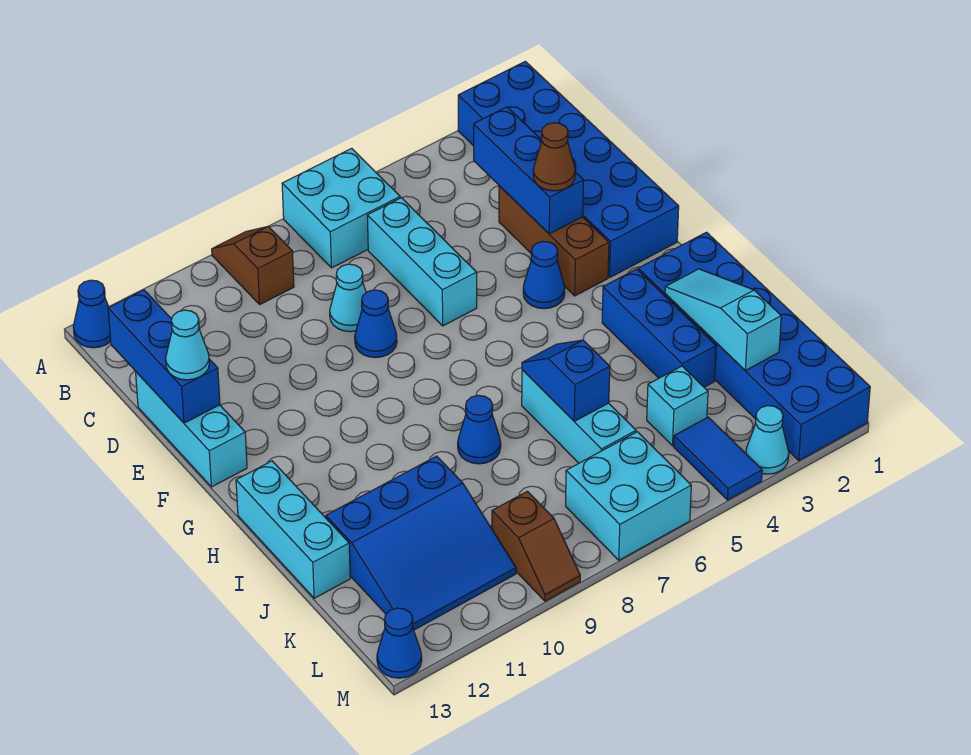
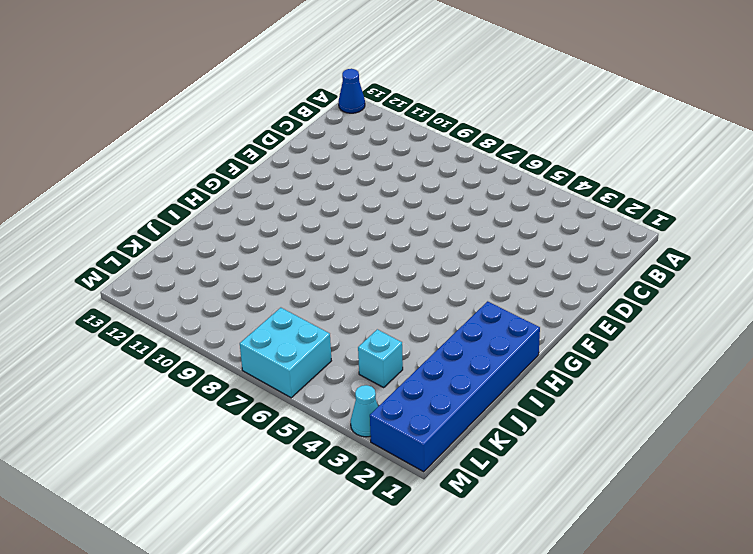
none -> blue 2x6 brick [458,61,679,277]
none -> cyan 2x2 brick [282,148,400,268]
none -> brown 1x2 slope [212,226,294,304]

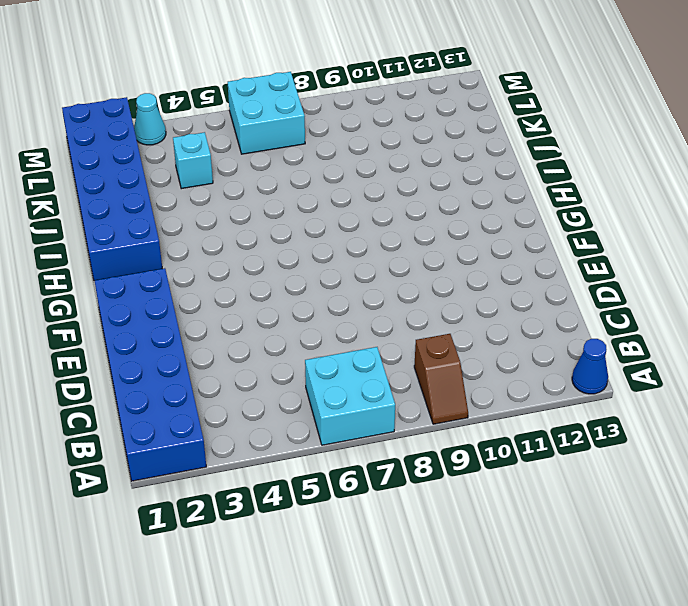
none -> cyan 1x3 brick [367,198,477,326]
none -> brown 1x3 brick [499,186,609,296]
none -> cyan 1x1 cone [330,264,366,332]

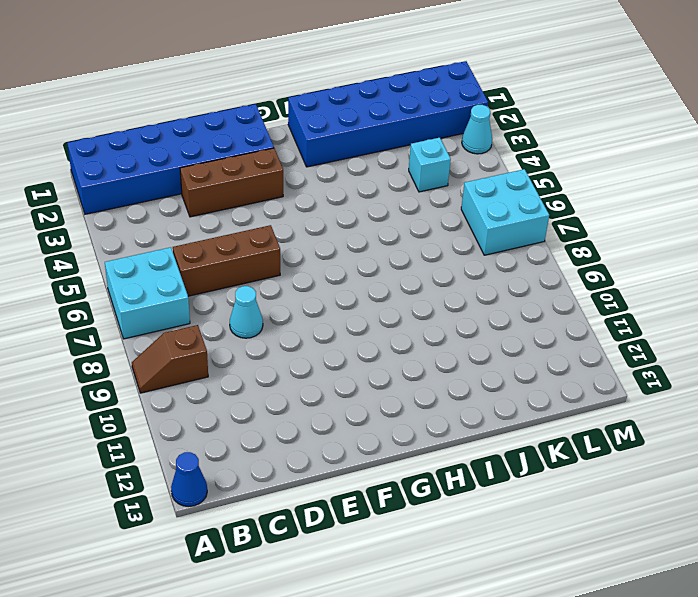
brown 1x3 brick [173,225,280,296] -> cyan 1x3 brick [367,198,477,326]
none -> cyan 1x3 brick [136,372,247,487]
none -> blue 1x1 cone [355,290,397,358]
none -> blue 1x1 cone [523,241,565,309]

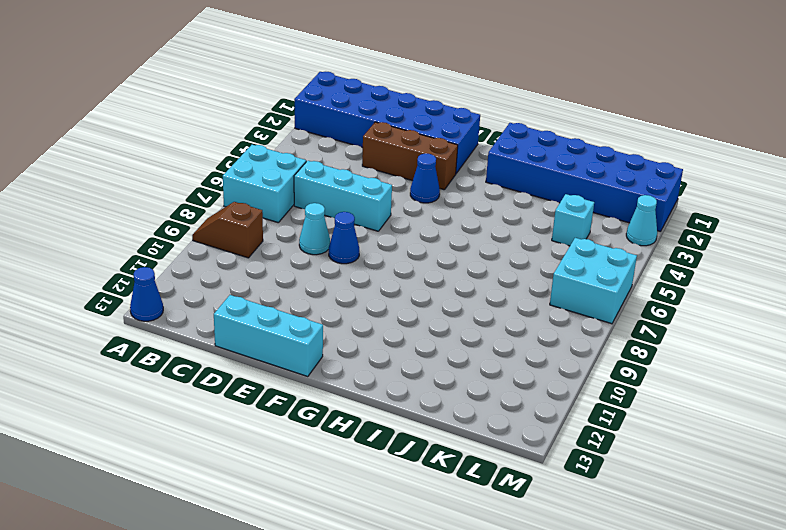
none -> blue 1x3 brick [602,269,716,387]
none -> cyan 1x3 brick [236,461,350,598]
none -> cyan 1x3 brick [522,370,636,463]

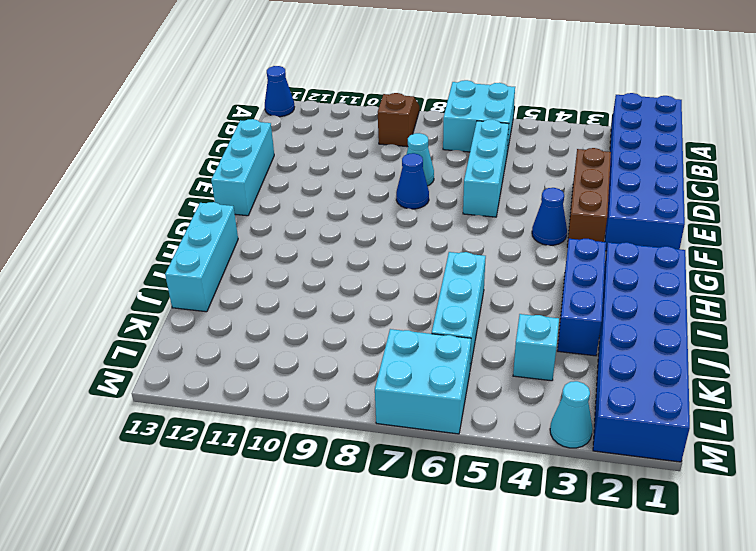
none -> blue 1x1 cone [458,395,501,464]
none -> blue 3x3 slope [326,456,516,630]
none -> blue 1x2 tile [674,417,762,500]

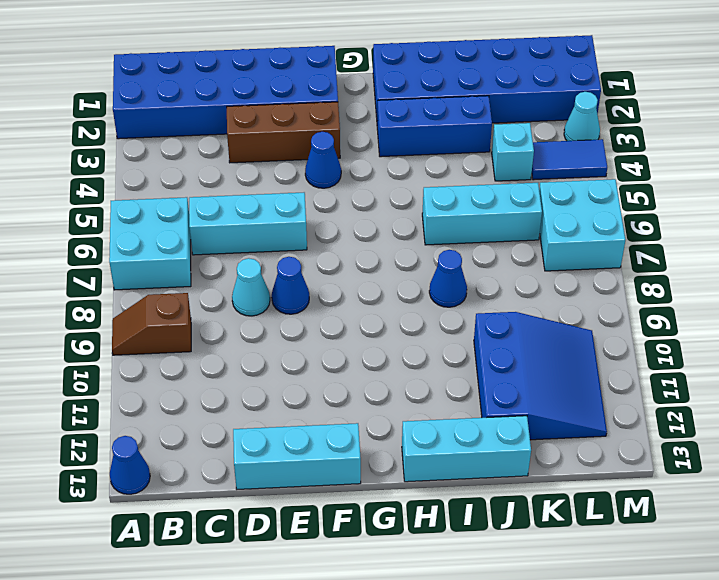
none -> brown 1x2 slope [492,491,580,601]
none -> blue 1x1 cone [377,608,422,678]
none -> blue 1x3 brick [474,107,583,234]

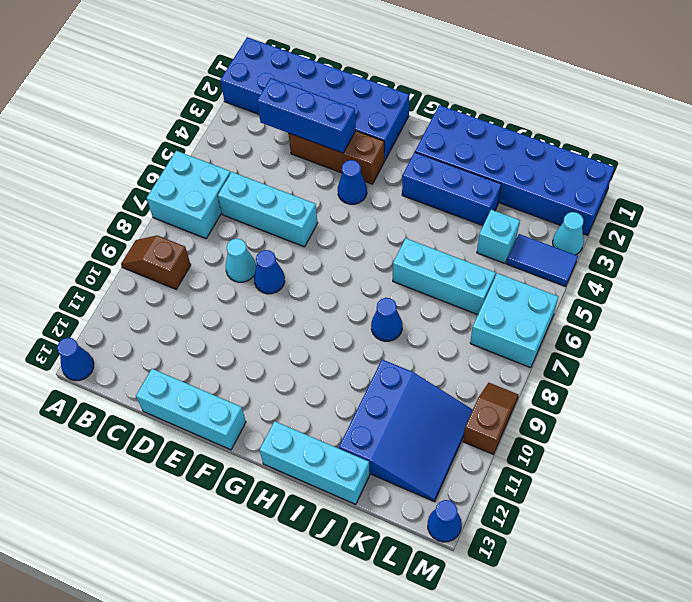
brown 1x2 slope [463,383,518,454] -> brown 1x2 slope turned to [492,491,580,601]
none -> blue 1x3 brick [108,290,220,423]
none -> cyan 1x3 slope [665,269,781,370]
none -> blue 1x2 slope [522,340,610,421]

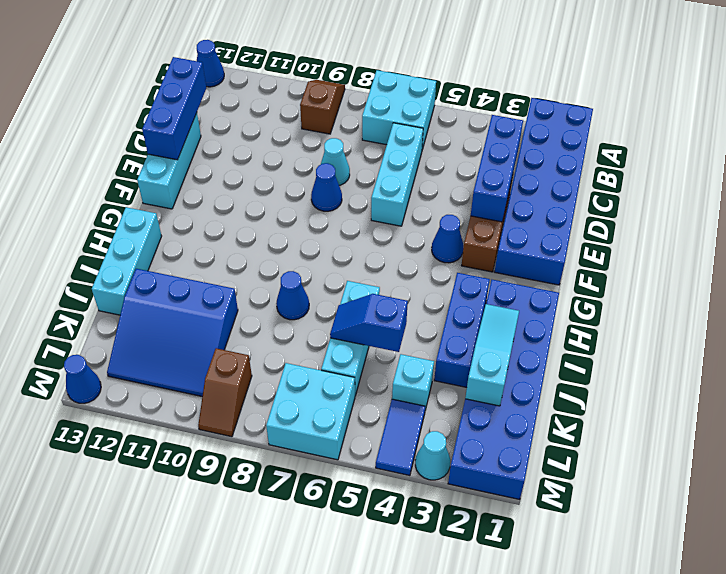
blue 1x2 slope [330,294,408,352] -> blue 1x2 slope turned to [522,340,610,421]
none -> brown 1x1 cone [533,123,575,191]
none -> cyan 1x1 cone [166,310,209,380]

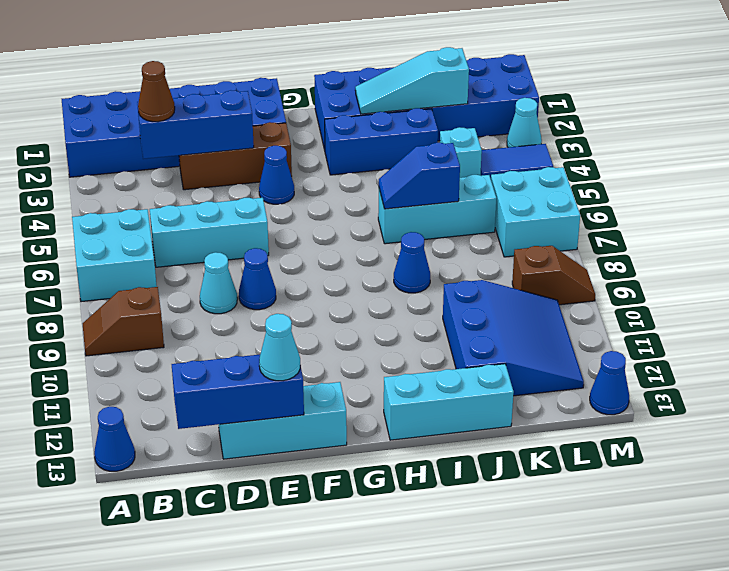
brown 1x1 cone [138,61,175,122] -> brown 1x1 cone moved to [533,123,575,191]

